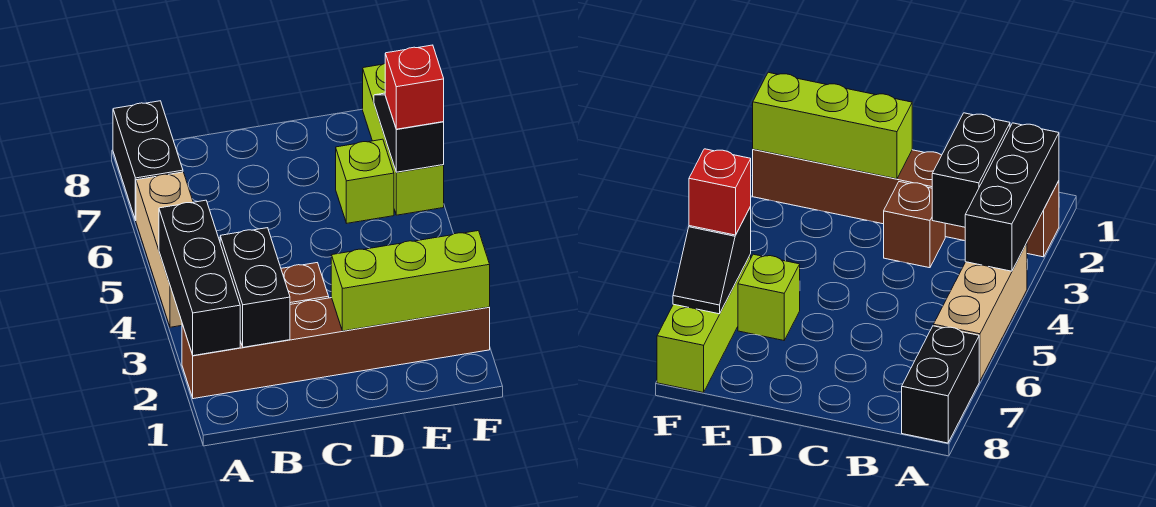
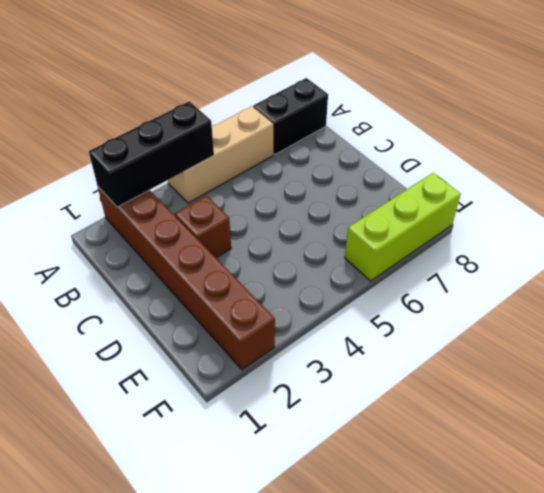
none -> lime 1x1 brick [336,139,394,223]
none -> black 1x2 brick [220,228,290,347]

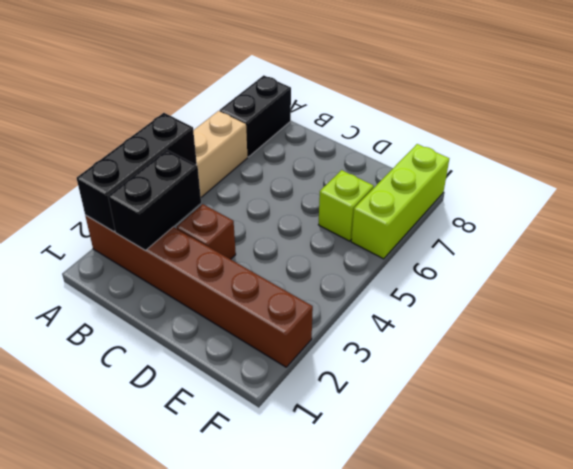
none -> lime 1x3 brick [331,231,490,331]
none -> black 1x2 slope [374,93,444,172]

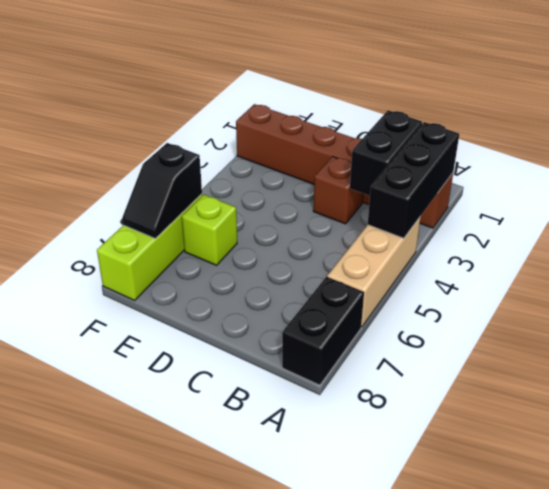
none -> lime 1x3 brick [331,231,490,331]
none -> red 1x1 brick [385,45,444,129]

